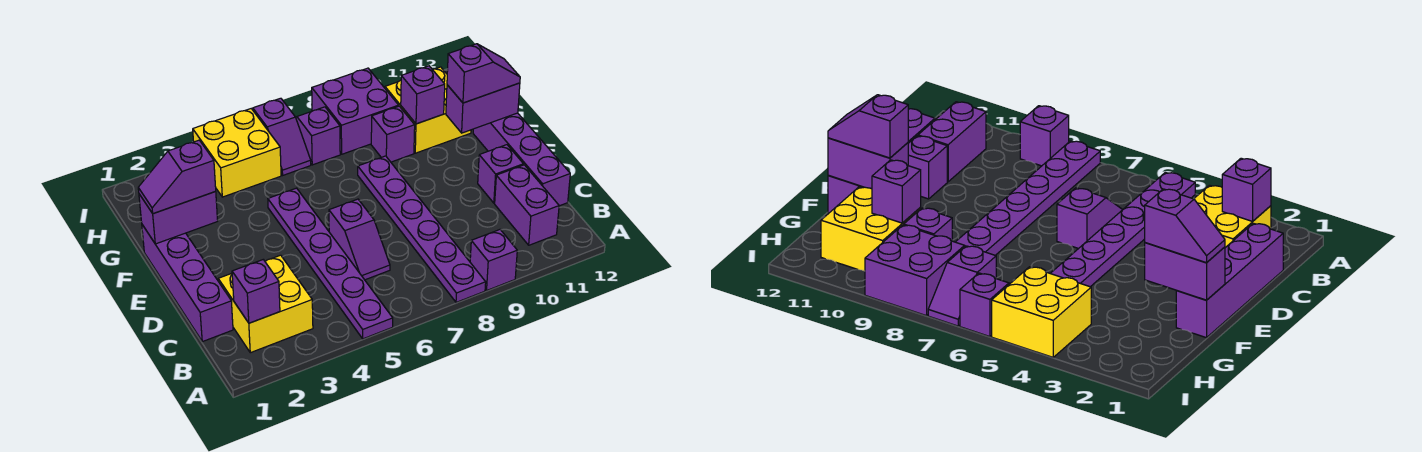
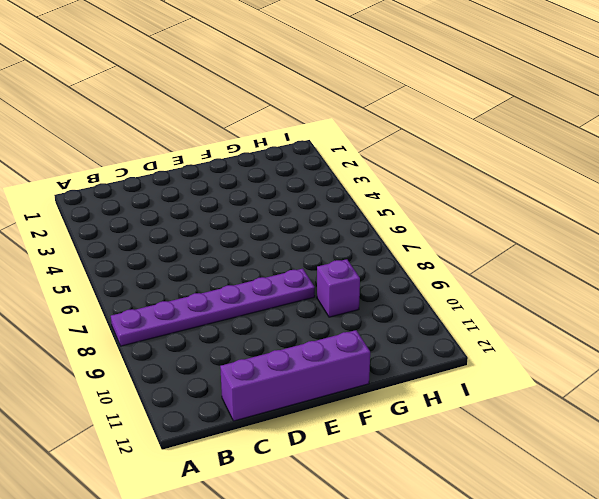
none -> purple 1x6 plate [268,188,393,339]
none -> purple 1x1 brick [470,230,517,290]
none -> yellow 2x2 brick [218,255,313,353]

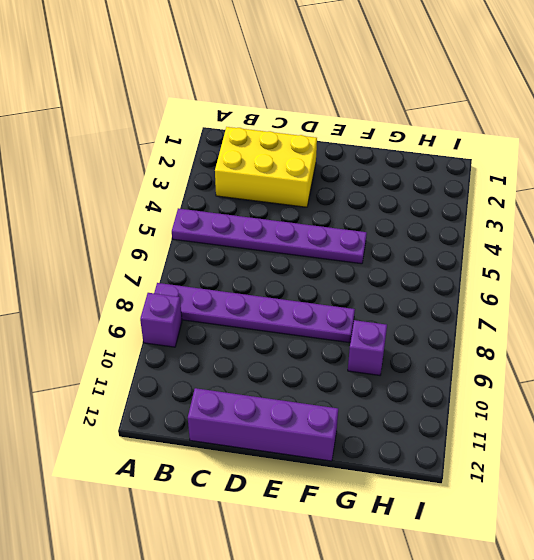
yellow 2x3 brick [215,127,317,207] -> yellow 2x2 brick [218,255,313,353]
none -> purple 1x2 brick [495,165,559,245]
none -> purple 1x4 brick [142,225,233,342]
none -> purple 1x2 slope [329,199,390,280]

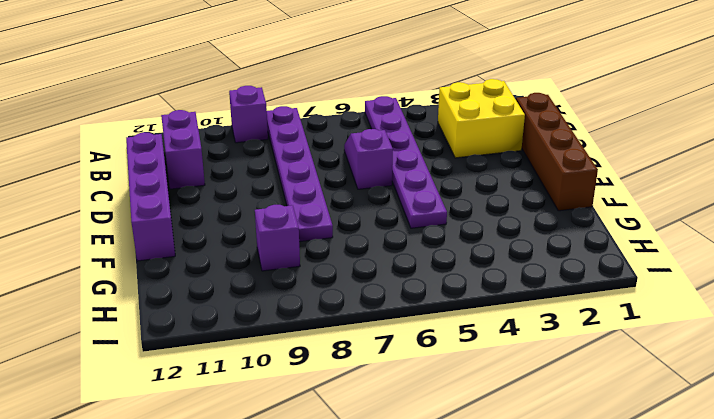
brown 1x4 brick [516,93,598,211] -> purple 1x4 brick [142,225,233,342]
none -> purple 1x1 brick [478,145,523,203]
none -> yellow 2x2 brick [385,67,471,153]
none -> yellow 2x2 brick [193,109,281,197]

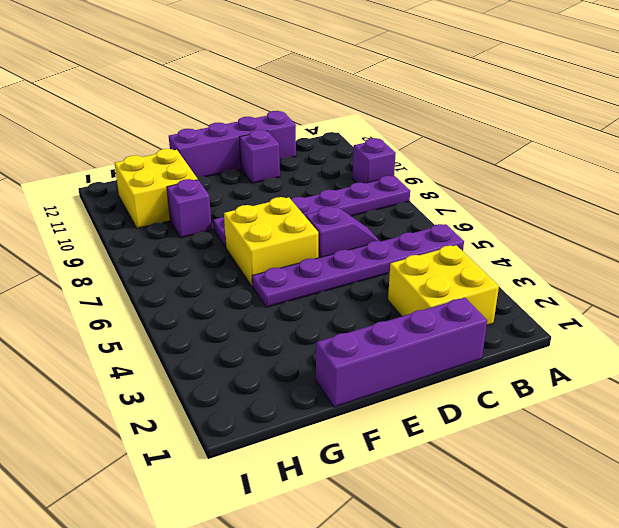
yellow 2x2 brick [224,197,318,286] -> yellow 2x2 brick moved to [193,109,281,197]
none -> purple 1x2 brick [495,165,559,245]
none -> purple 1x2 slope [253,98,311,175]
none -> purple 1x2 slope [296,107,340,165]

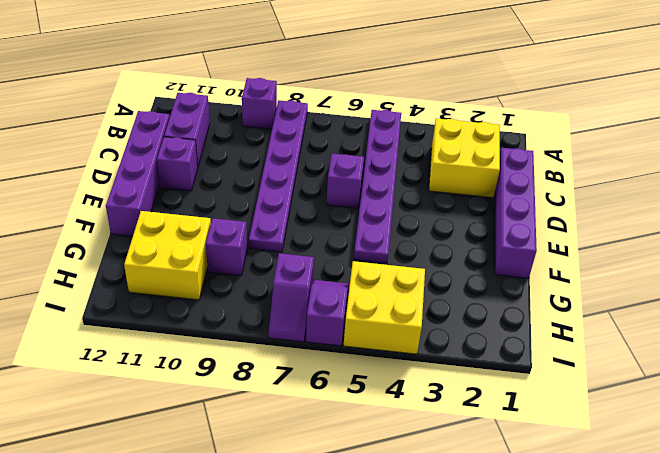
none -> purple 2x2 brick [312,68,399,154]
none -> purple 1x1 brick [232,260,280,323]
none -> purple 1x2 brick [139,192,218,244]

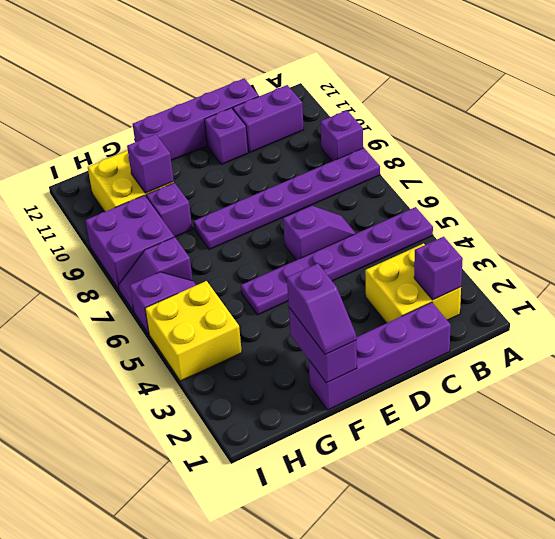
none -> purple 1x2 brick [446,83,520,133]
none -> purple 1x2 slope [447,44,520,103]

